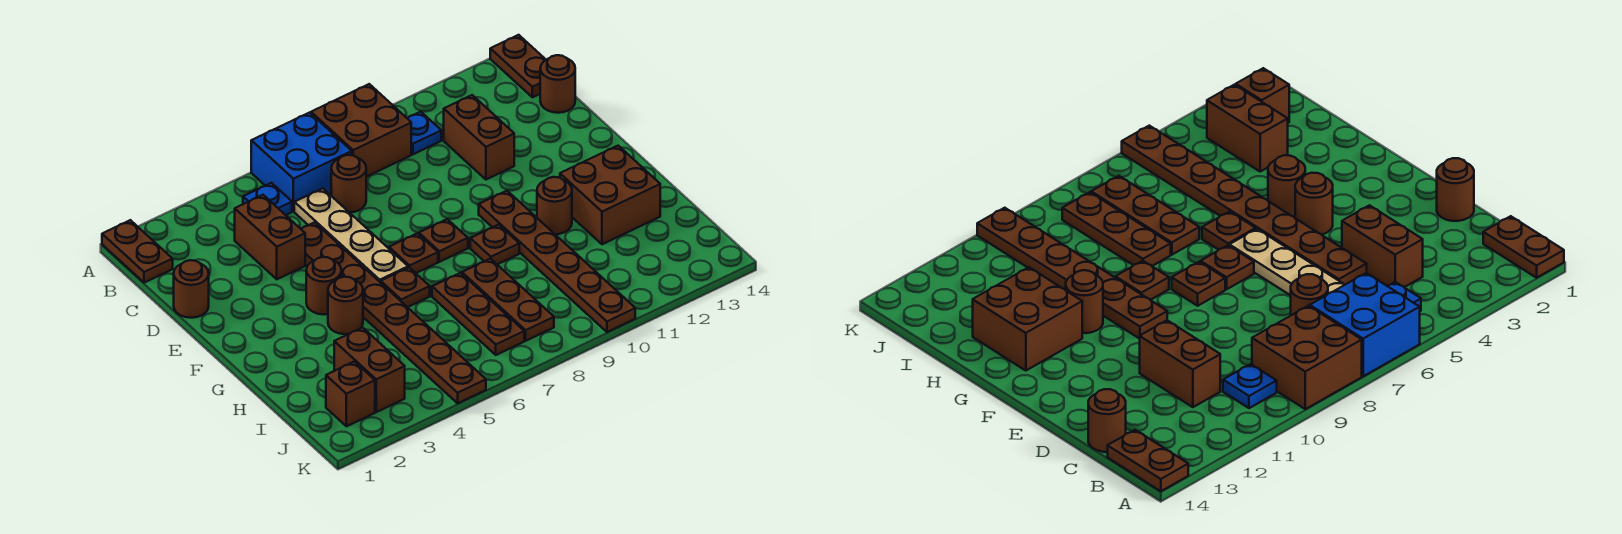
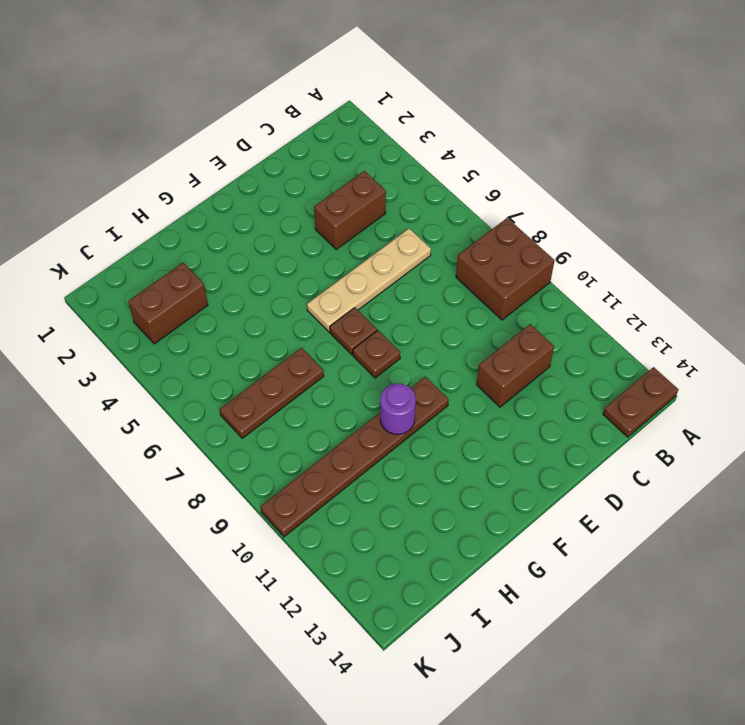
purple 1x1 round brick [380,383,416,434] -> none
none -> brown 1x2 plate [102,220,173,283]
none -> blue 2x2 brick [251,113,352,211]
none -> blue 1x1 plate [243,183,292,215]

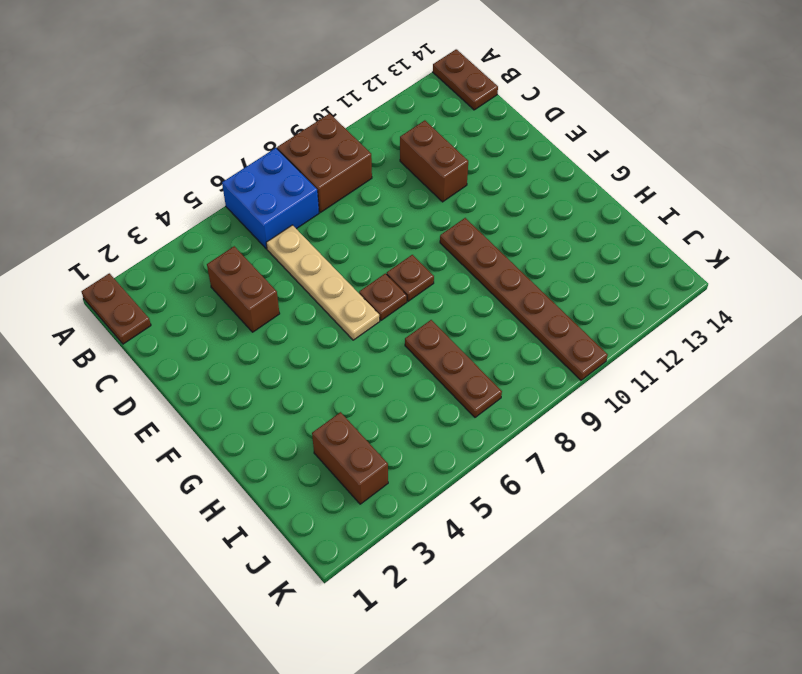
none -> blue 1x1 plate [243,183,292,215]
none -> blue 1x1 plate [407,112,441,154]
none -> brown 1x1 round brick [331,155,366,212]

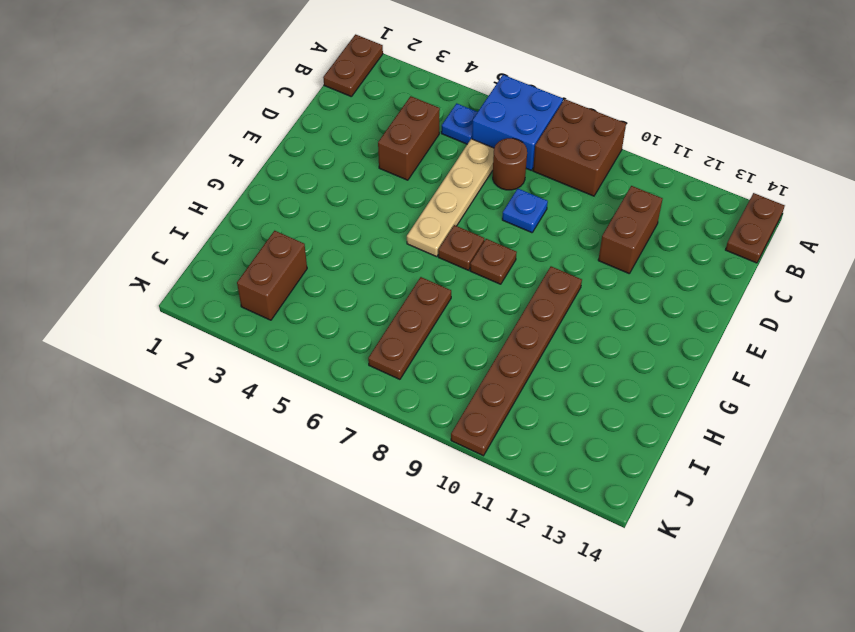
blue 1x1 plate [502,189,548,233] -> blue 1x1 plate moved to [407,112,441,154]
none -> brown 1x1 round brick [540,55,575,113]
none -> brown 1x1 round brick [174,260,209,318]
none -> brown 1x8 plate [301,222,486,403]

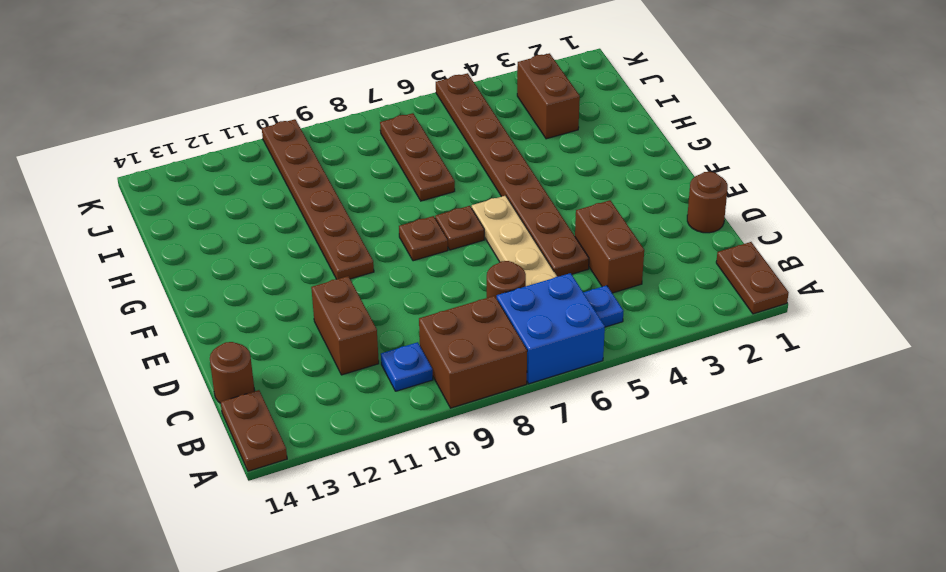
none -> brown 1x1 round brick [306,257,341,314]
none -> brown 1x1 round brick [328,277,363,334]
none -> brown 1x1 plate [381,268,430,307]

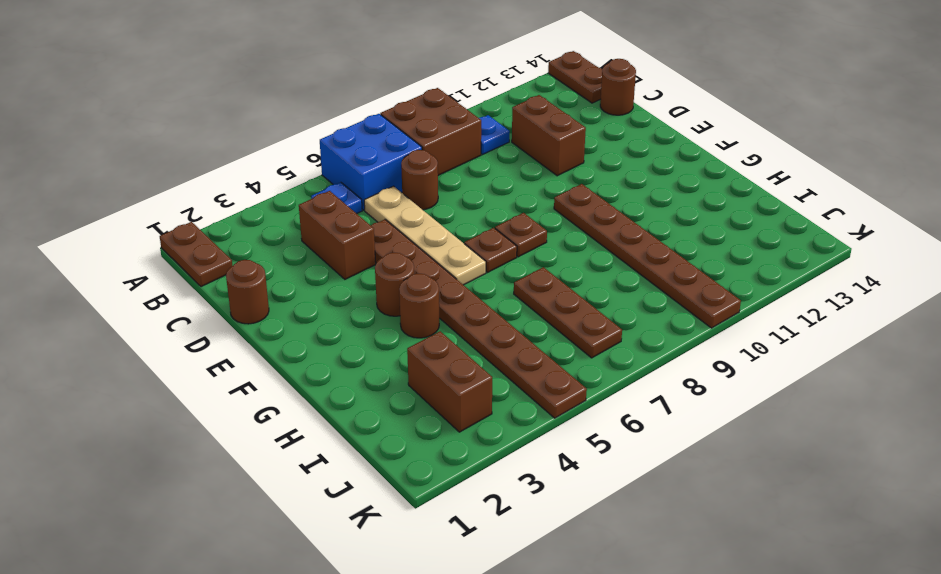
none -> brown 1x1 plate [381,268,430,307]
none -> brown 1x1 plate [470,225,519,264]
none -> brown 1x1 round brick [537,177,572,234]

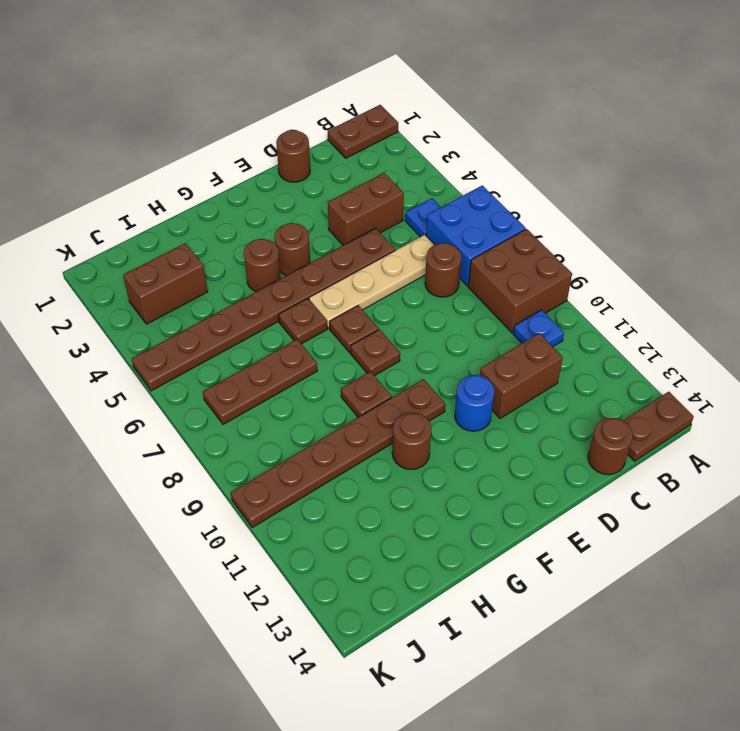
blue 1x1 round brick [455,375,494,431] -> none
none -> brown 2x2 brick [560,146,660,244]
none -> brown 1x3 plate [462,259,554,341]
none -> brown 1x1 brick [326,362,375,426]

